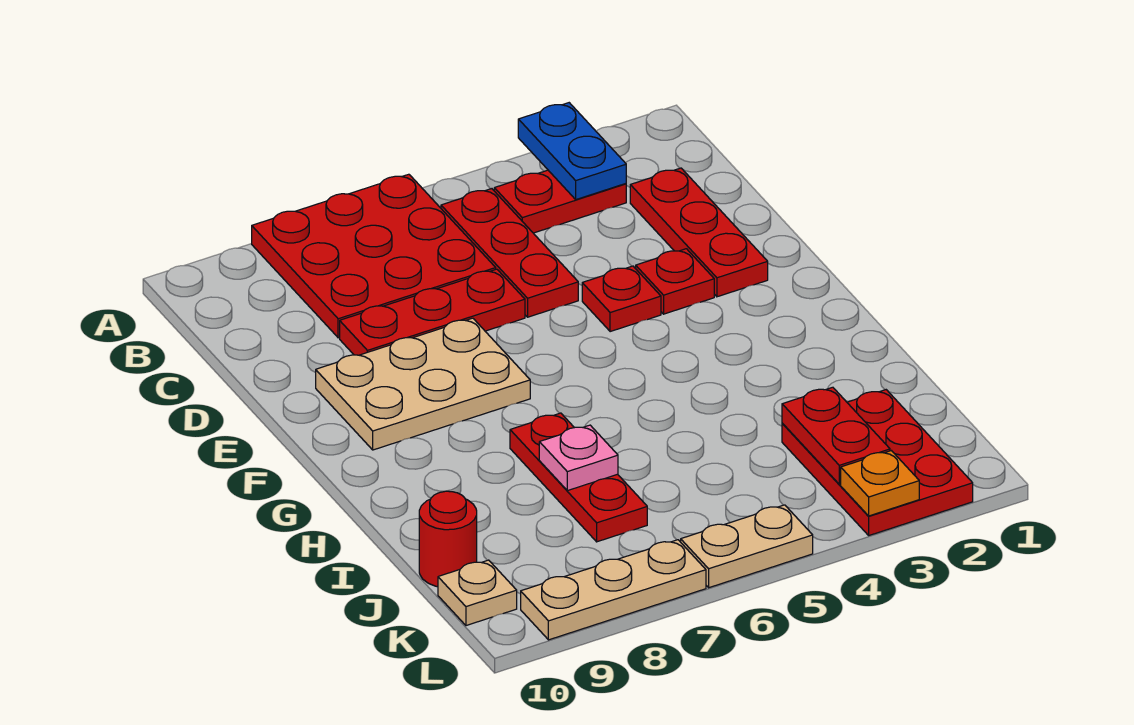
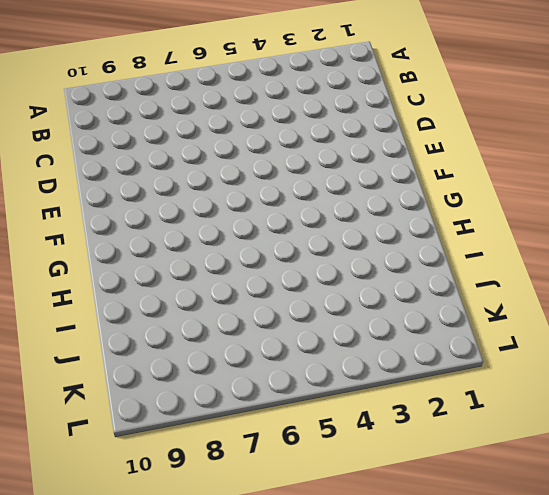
none -> red 3x3 plate [252,174,496,338]
none -> red 1x2 plate [494,170,626,233]
none -> red 1x3 plate [441,189,578,317]

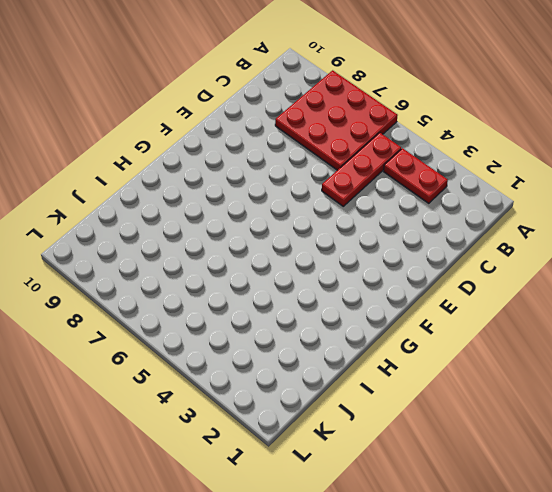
none -> red 1x3 plate [630,168,768,297]
none -> red 1x3 plate [340,269,525,355]
none -> red 1x1 plate [635,249,714,314]

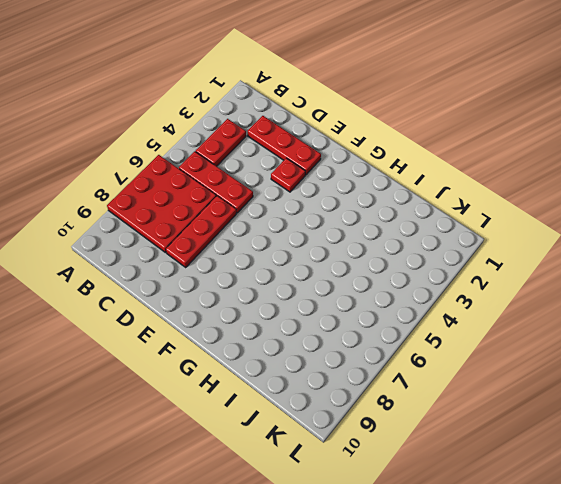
none -> red 1x1 plate [582,266,661,332]
none -> tan 2x3 plate [316,318,530,450]
none -> red 1x3 plate [510,413,647,542]

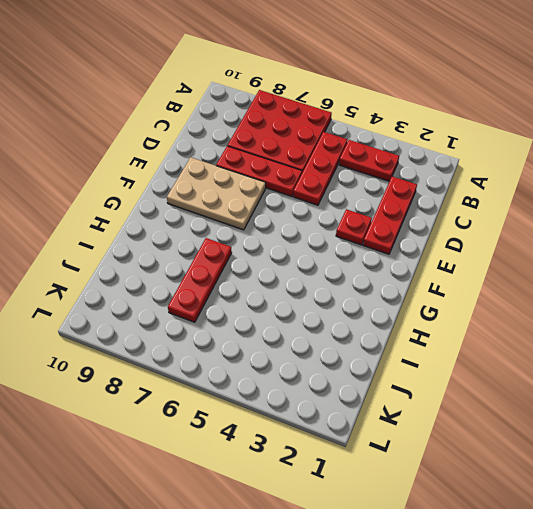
none -> red 1x1 plate [582,266,661,332]
none -> red 2x3 plate [782,390,973,535]
none -> red 1x1 round brick [419,491,477,587]

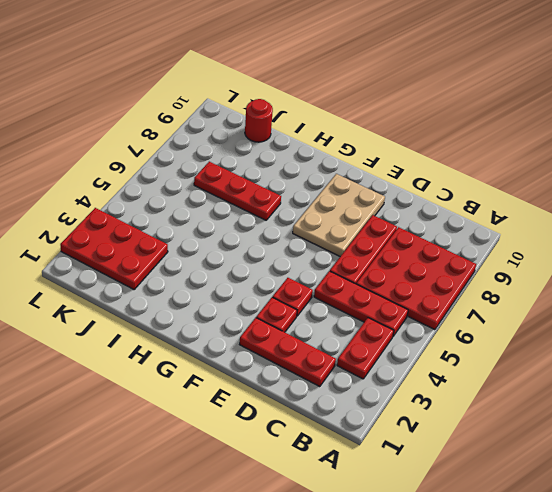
none -> tan 1x1 plate [438,560,517,626]
none -> tan 1x2 plate [681,505,813,588]
none -> tan 1x3 plate [521,540,706,640]

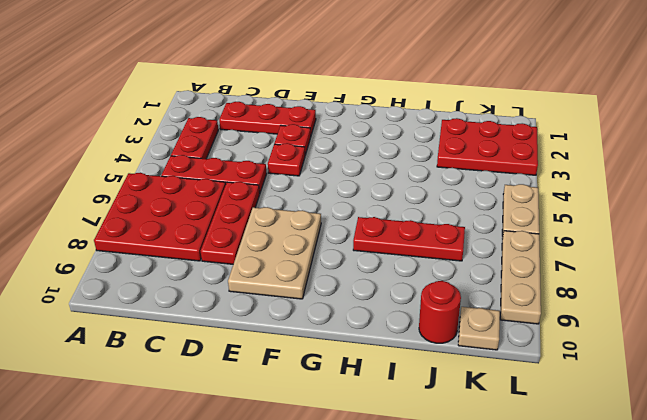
none -> blue 1x2 plate [518,103,626,199]
none -> pink 1x1 plate [539,425,618,491]
none -> red 1x2 plate [782,387,890,484]

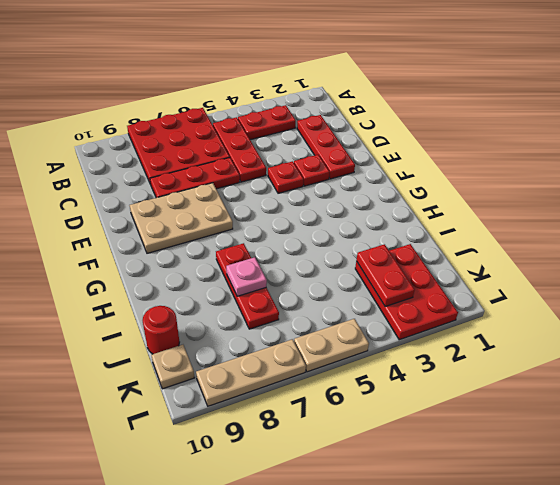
none -> blue 1x2 plate [518,103,626,199]
none -> orange 1x1 plate [841,451,919,516]

